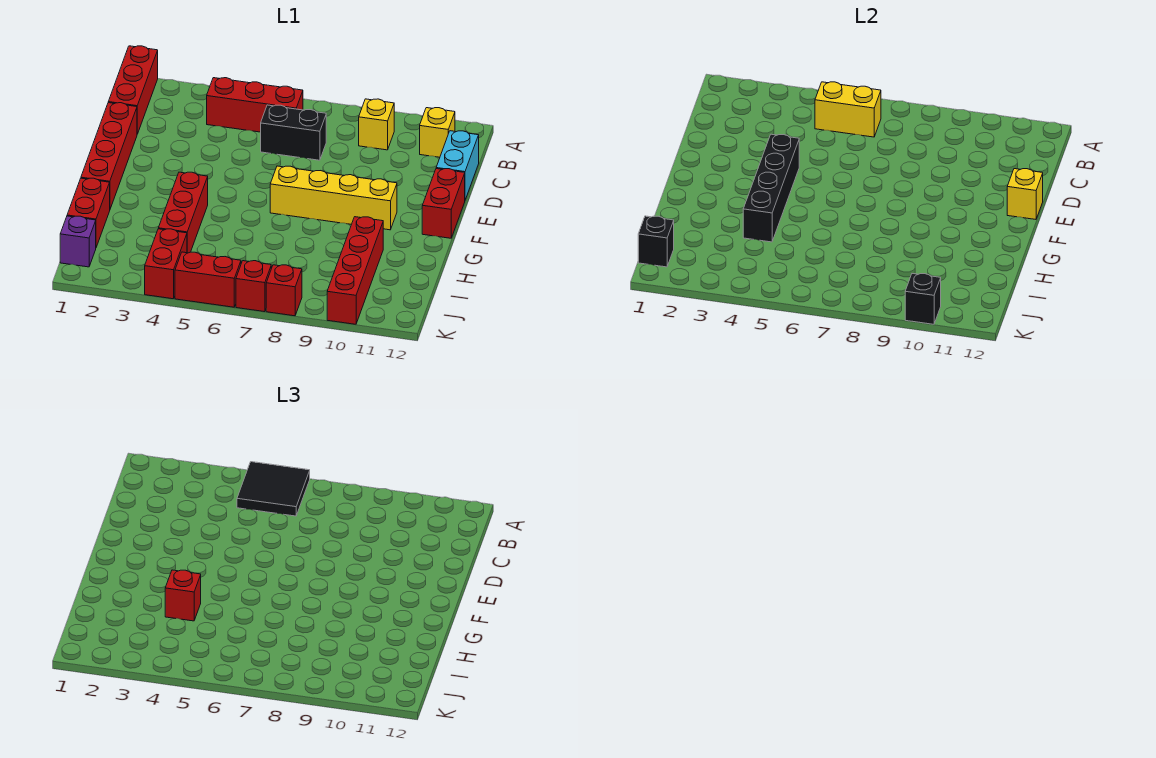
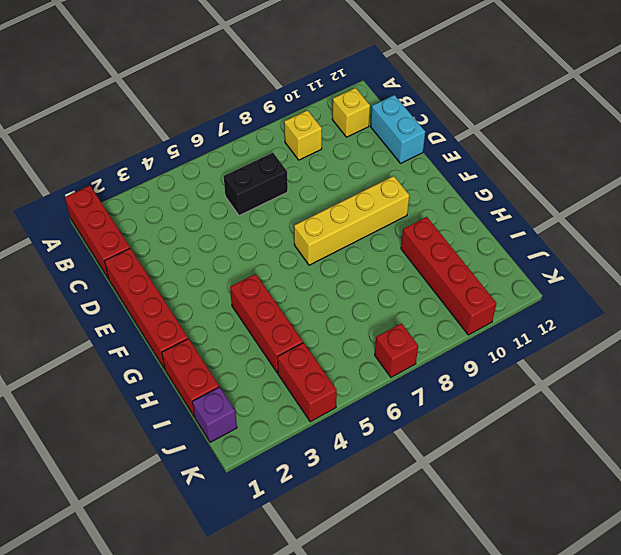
none -> red 1x3 brick [207,78,303,132]
none -> red 1x2 brick [422,169,465,238]
none -> red 1x2 brick [175,252,241,307]

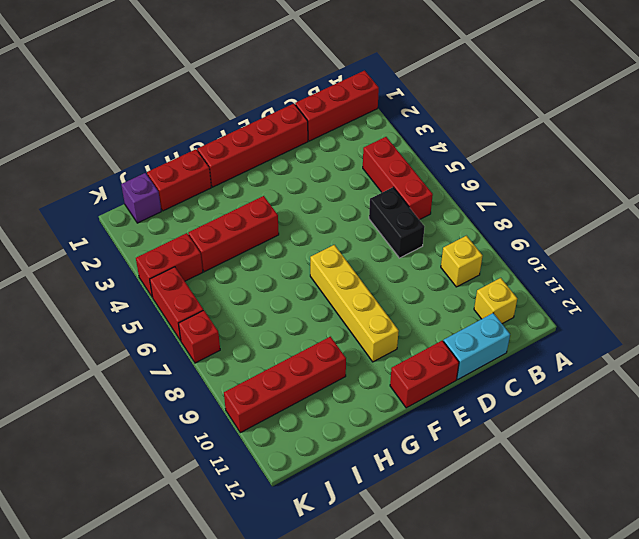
none -> red 1x1 brick [266,265,302,316]
none -> yellow 1x2 brick [815,82,881,137]
none -> black 1x4 brick [743,134,799,242]

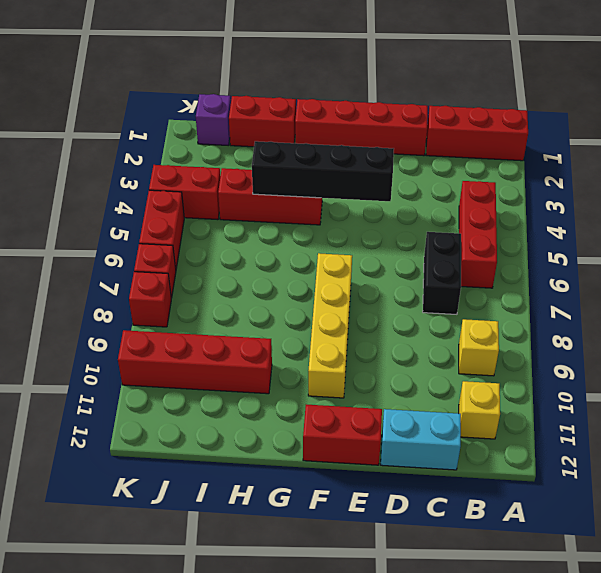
none -> yellow 1x2 brick [815,82,881,137]
none -> yellow 1x1 brick [1007,169,1043,219]
none -> black 1x1 brick [638,216,674,267]

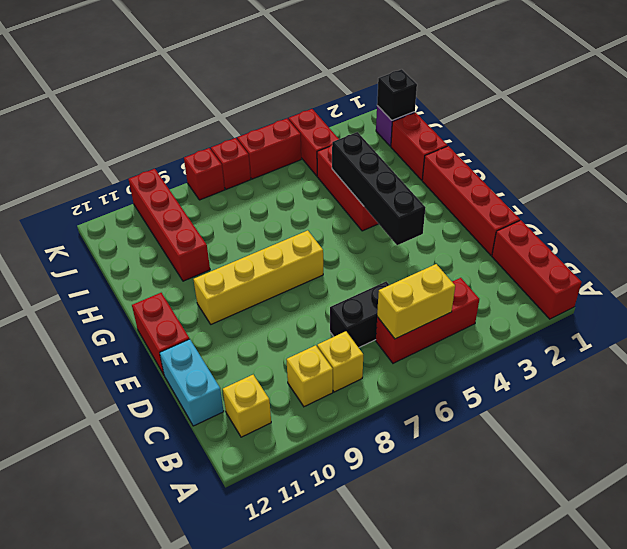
yellow 1x1 brick [317,331,363,392] -> yellow 1x1 brick moved to [1007,169,1043,219]
none -> black 1x1 brick [905,274,941,324]
none -> black 2x2 tile [237,462,310,516]
none -> red 1x1 brick [165,570,201,621]

